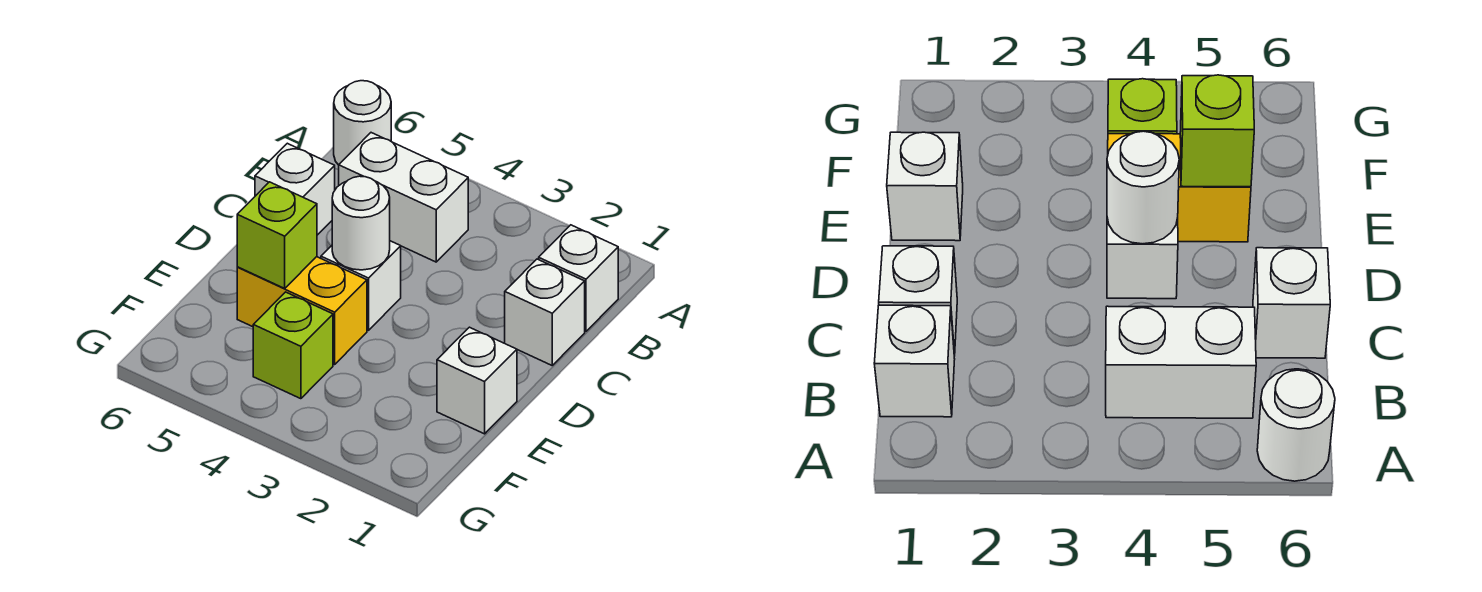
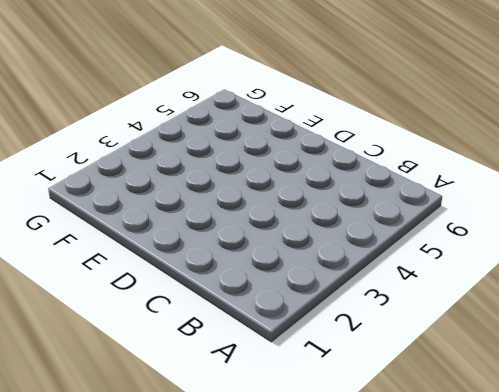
none -> white 1x1 round brick [334,81,391,165]
none -> white 1x1 brick [539,225,618,331]

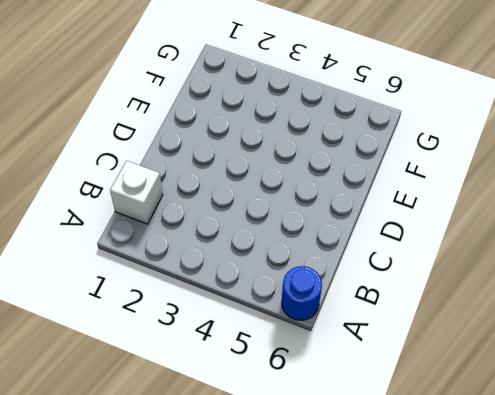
blue 1x1 round brick [282,266,322,320] -> white 1x1 round brick [334,81,391,165]
none -> white 1x2 brick [339,133,468,262]
none -> white 1x1 brick [505,259,585,365]

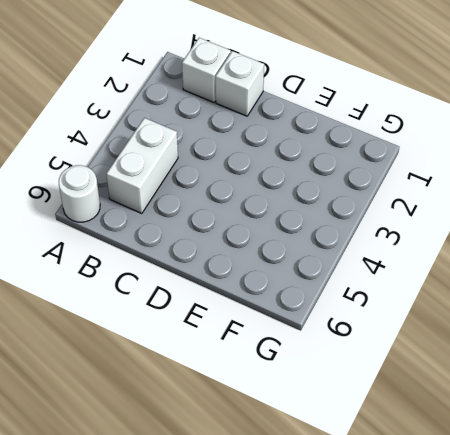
none -> white 1x1 brick [255,143,335,235]
none -> white 1x1 brick [321,241,401,330]

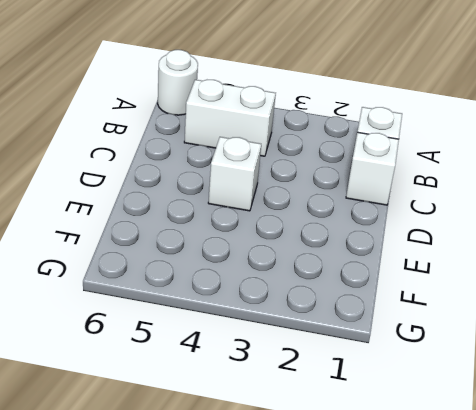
none -> white 1x1 brick [255,143,335,235]
none -> white 1x1 brick [437,327,517,434]

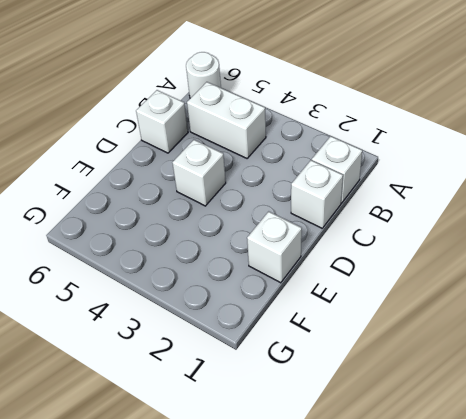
none -> yellow 1x2 brick [237,257,367,364]
none -> lime 1x1 brick [253,292,333,399]

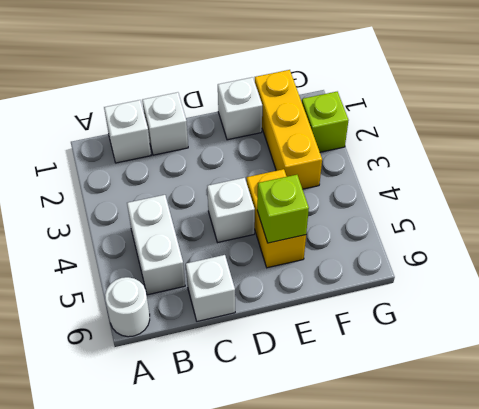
yellow 1x3 brick [255,70,322,189] -> none
lime 1x1 brick [302,92,349,152] -> lime 1x1 brick moved to [253,292,333,399]
none -> white 1x1 round brick [332,176,390,270]

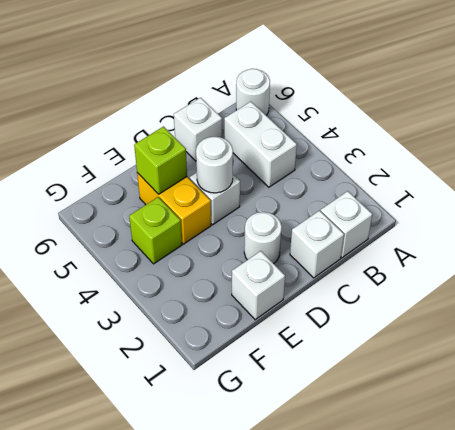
white 1x1 round brick [244,212,282,264] -> none

